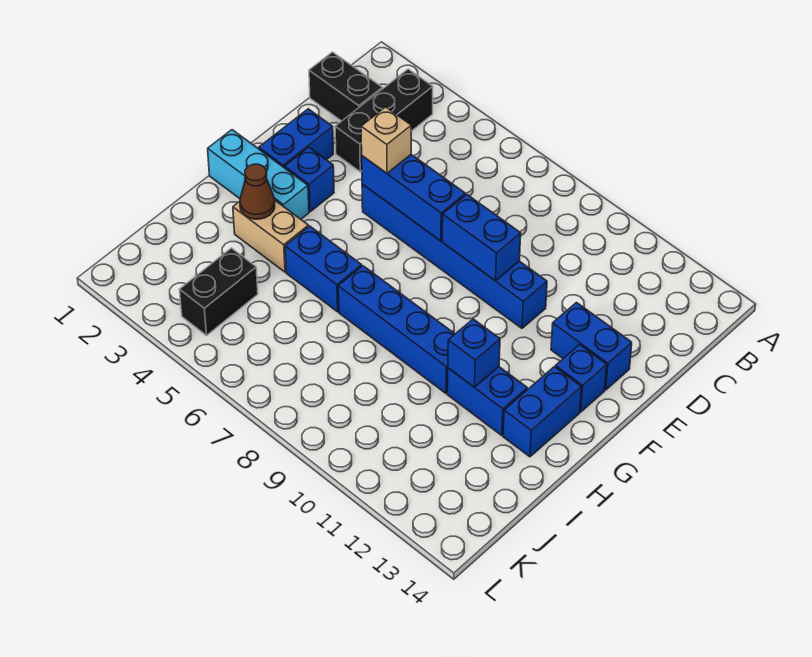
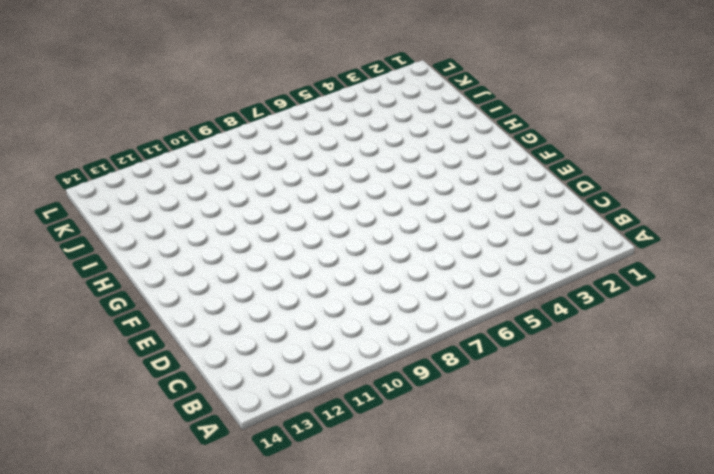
none -> black 1x3 brick [335,69,433,172]
none -> black 1x2 brick [309,52,382,121]
none -> blue 1x2 brick [259,109,333,168]

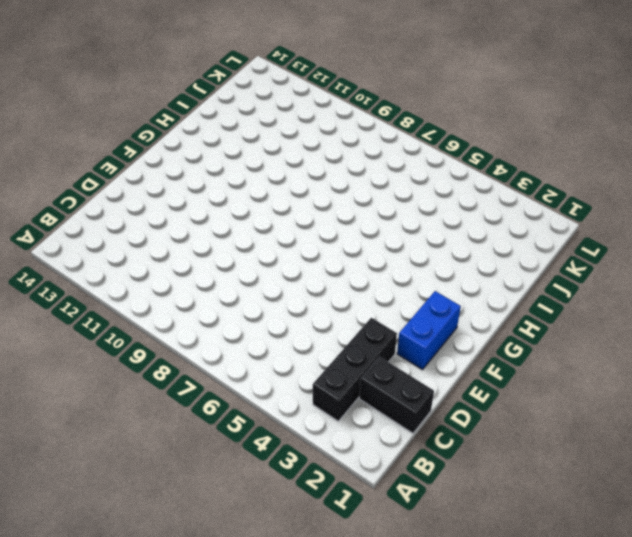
none -> blue 1x6 brick [362,184,547,328]
none -> blue 1x2 brick [551,303,632,390]
none -> blue 1x1 brick [285,147,334,212]

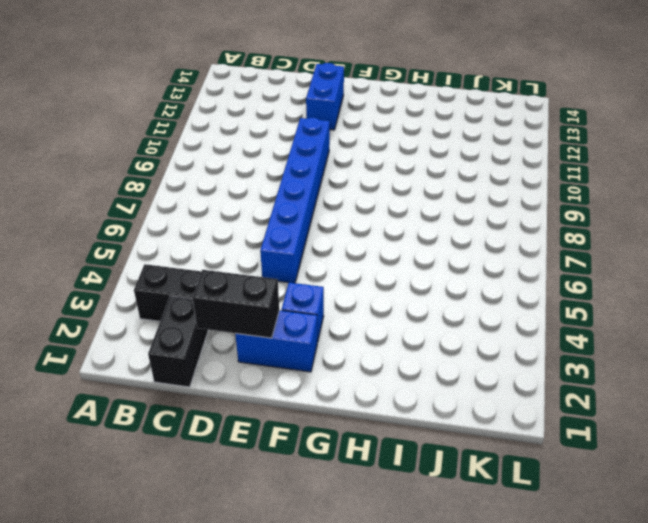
black 1x2 brick [193,270,279,338] -> black 1x2 brick moved to [179,248,258,335]
none -> blue 1x1 brick [556,345,607,412]
none -> cyan 1x3 brick [208,130,309,219]
none -> blue 1x2 brick [503,367,581,457]

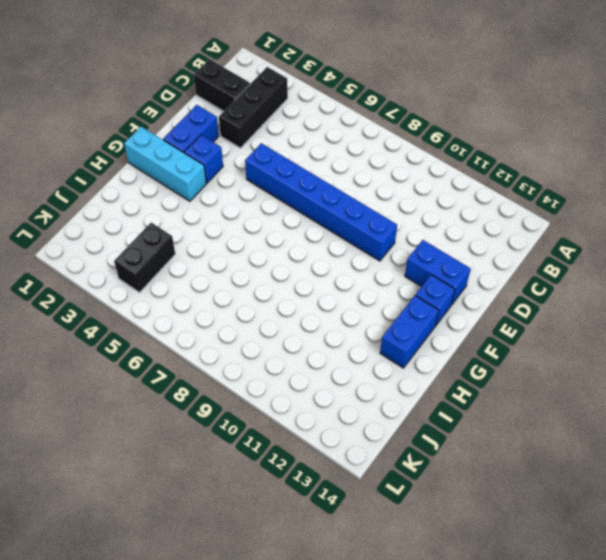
none -> tan 1x2 brick [233,201,309,272]
none -> blue 1x2 brick [285,226,362,312]
none -> blue 1x4 brick [338,266,455,393]

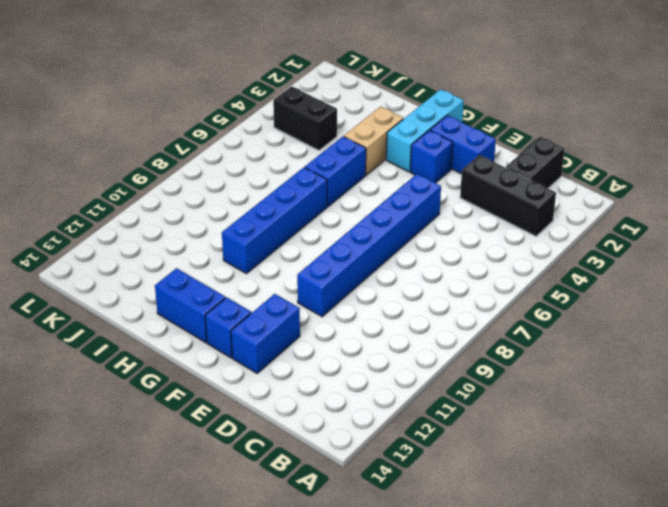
none -> blue 1x2 brick [447,367,527,435]
none -> blue 1x3 brick [362,155,465,241]
none -> blue 1x2 brick [442,194,521,281]

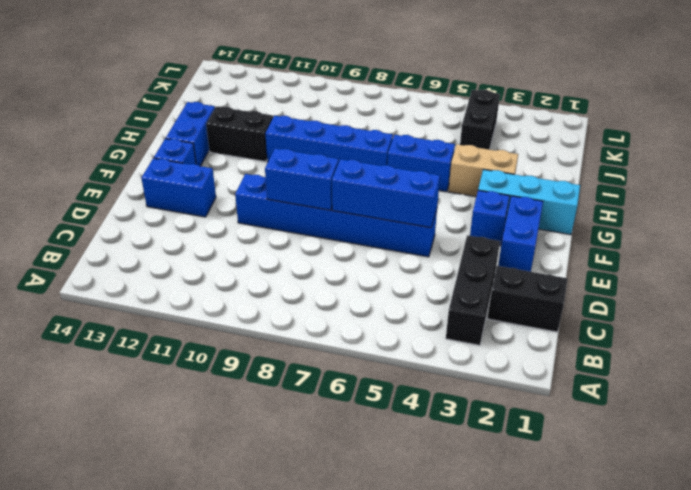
black 1x2 brick [206,106,273,162] -> blue 1x2 brick [447,367,527,435]
none -> brown 1x1 cone [240,164,275,219]
none -> blue 1x1 brick [448,319,500,387]
none -> tan 1x1 brick [361,107,411,173]

